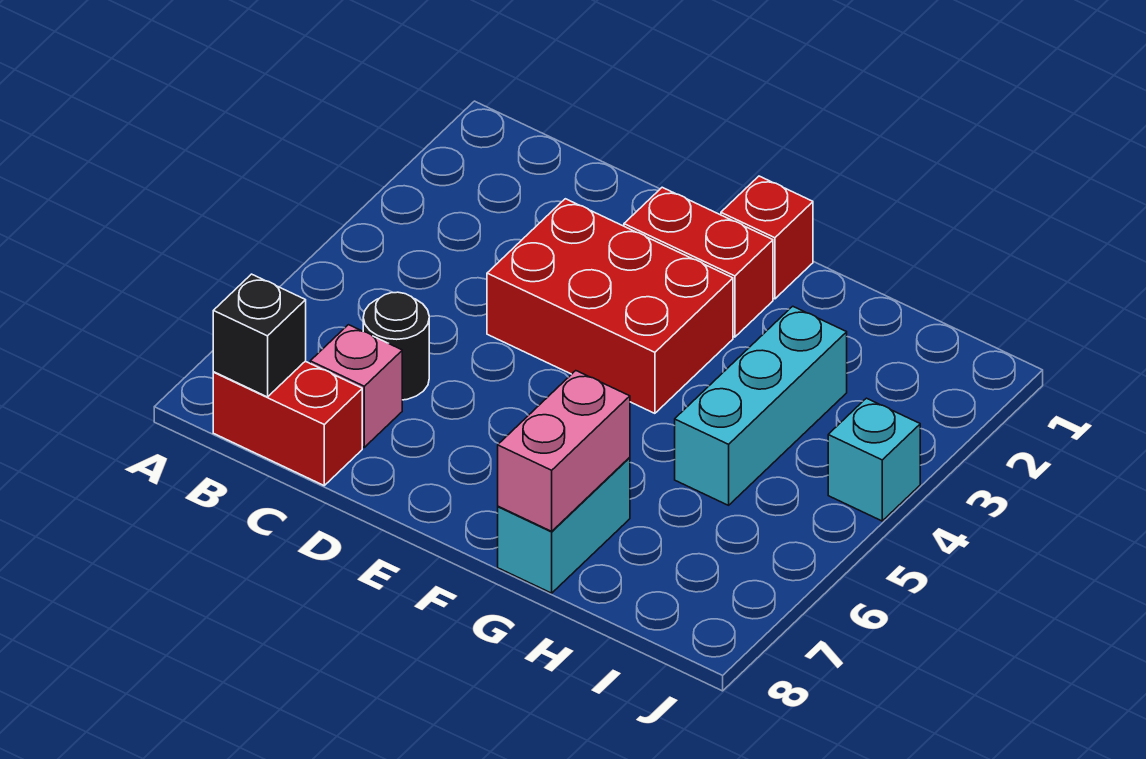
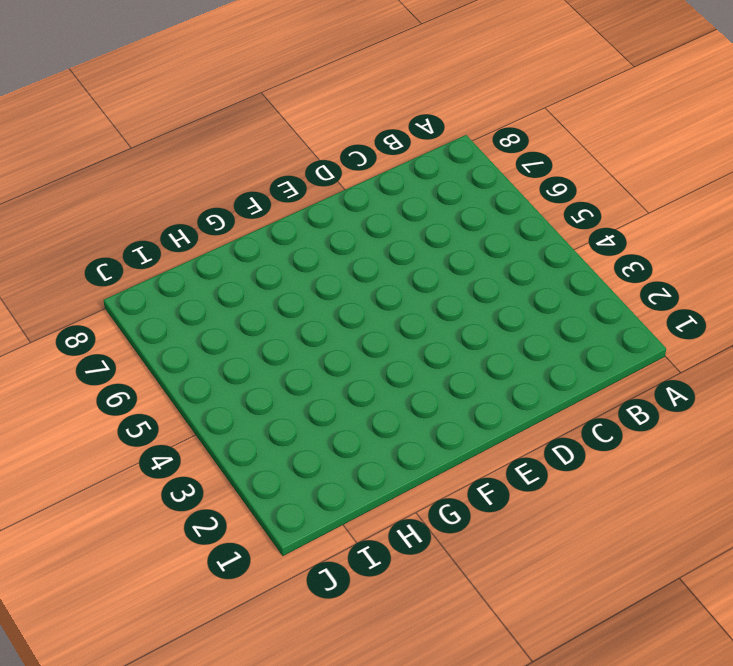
none -> red 1x2 brick [213,361,362,485]
none -> black 1x1 round brick [363,292,429,400]

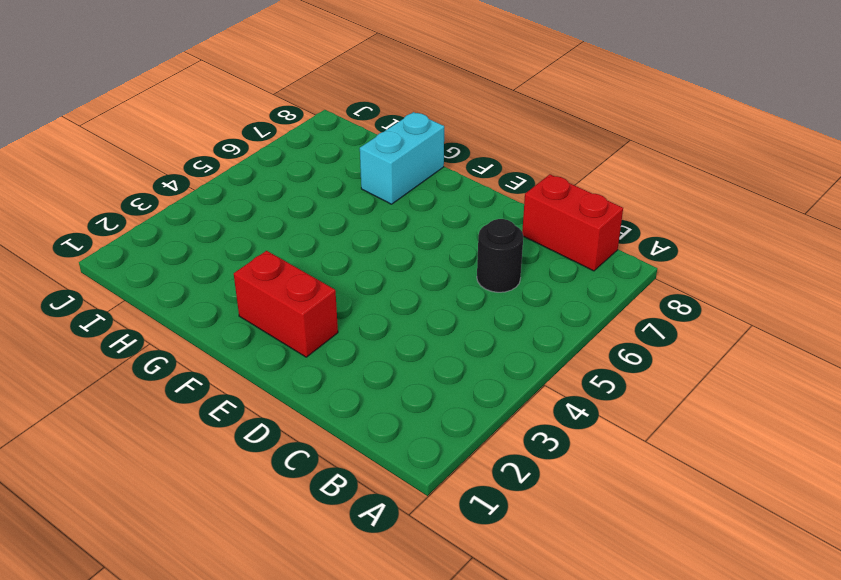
none -> pink 1x1 brick [310,325,402,447]
none -> red 2x3 brick [487,199,733,413]

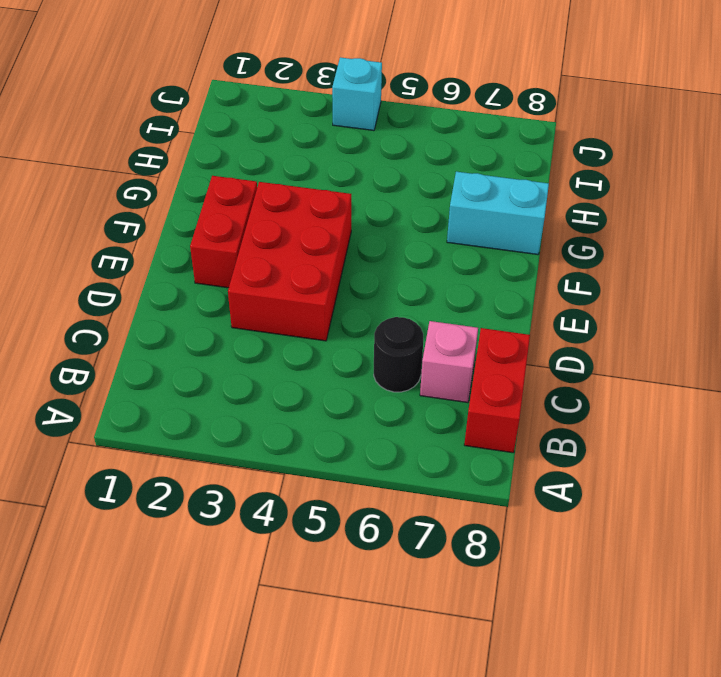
none -> red 1x1 brick [721,176,813,299]
none -> cyan 1x3 brick [675,306,847,505]

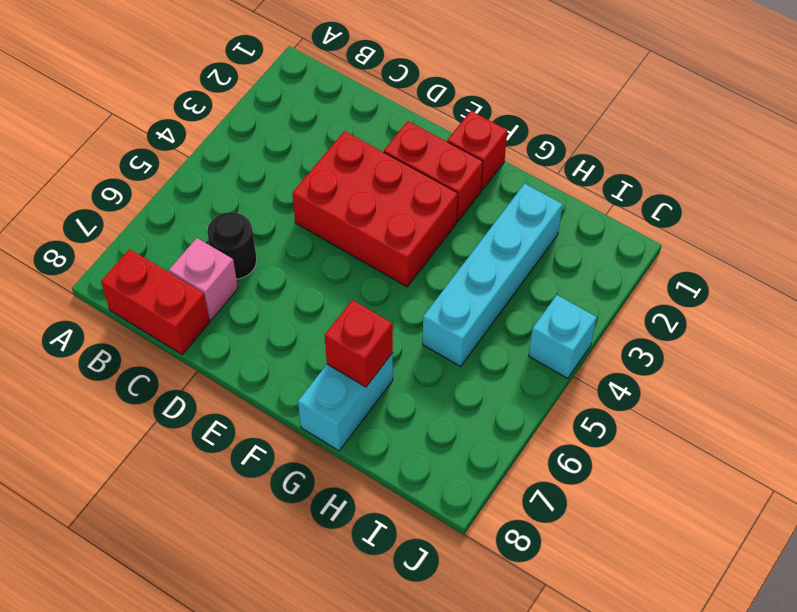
red 1x1 brick [325,300,393,387] -> pink 1x2 brick [498,371,630,531]
cyan 1x4 brick [423,184,563,366] -> cyan 1x3 brick [675,306,847,505]
none -> black 1x1 brick [213,274,306,397]

